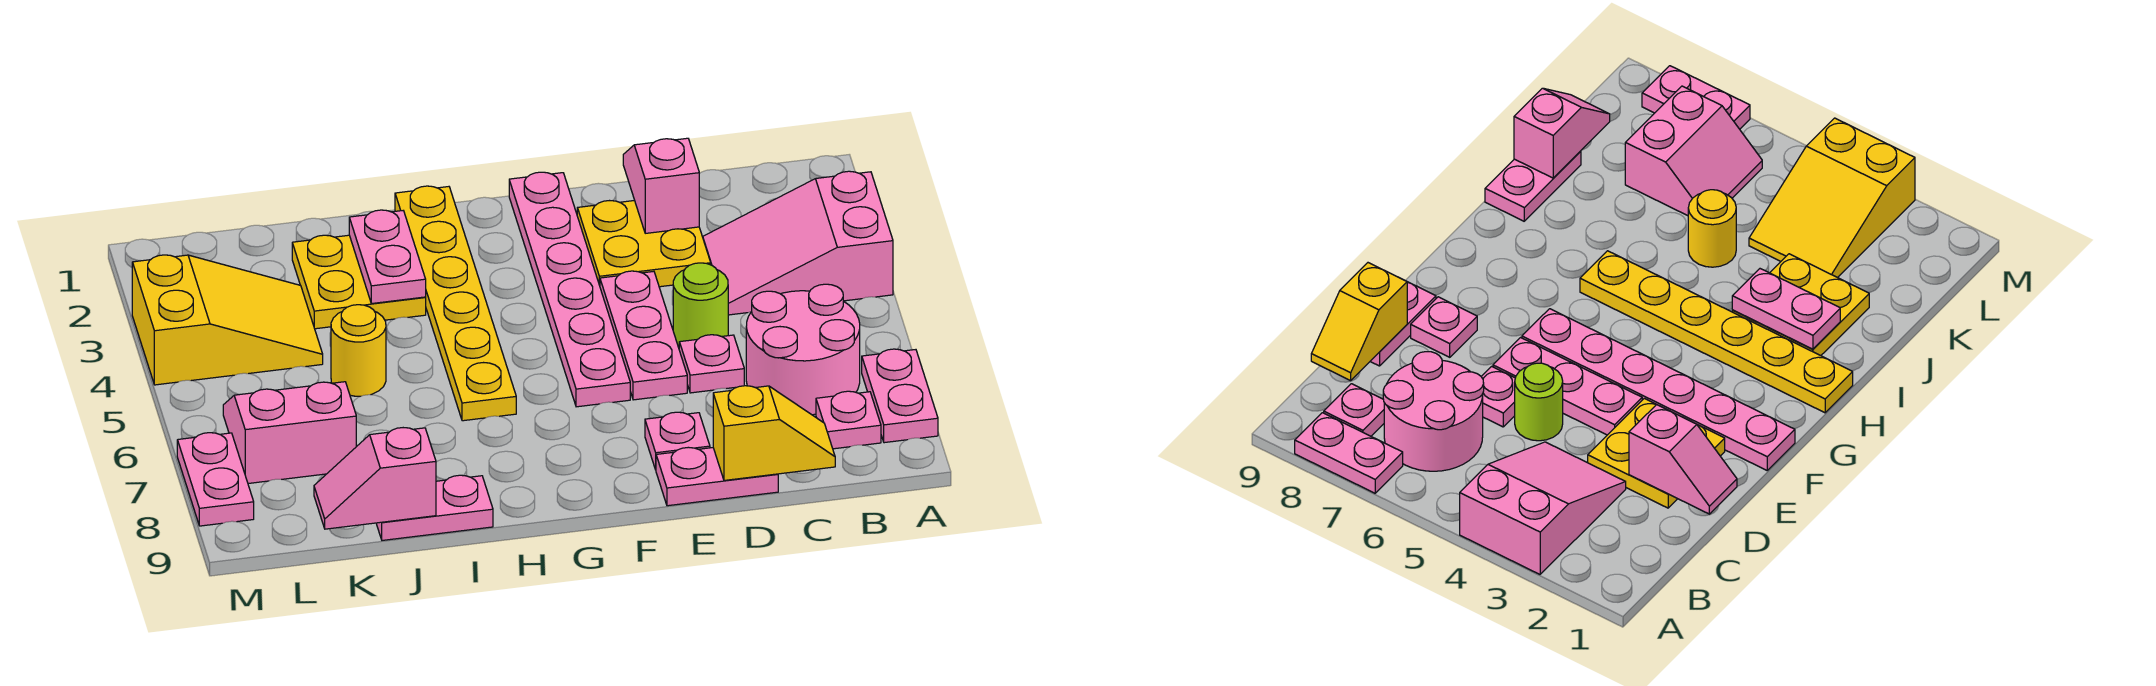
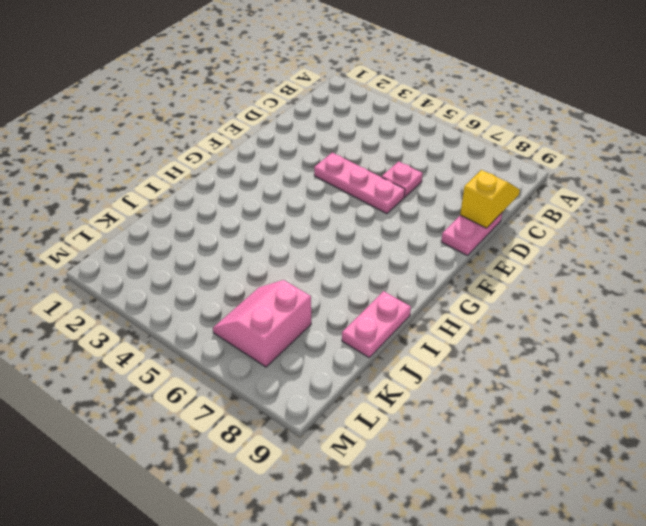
none -> pink 2x3 slope [703,171,893,315]
none -> pink 1x2 plate [862,349,938,443]
none -> pink 2x2 round brick [746,284,860,415]

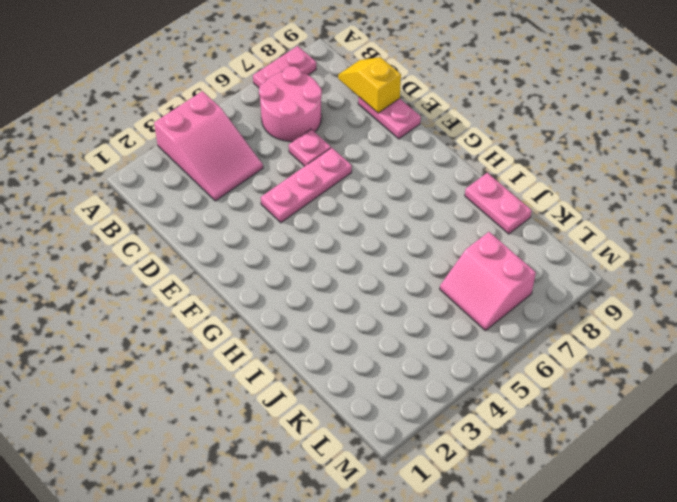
none -> pink 1x1 plate [816,391,881,449]
none -> yellow 2x2 plate [577,201,711,287]
none -> lime 1x1 round brick [673,263,728,347]

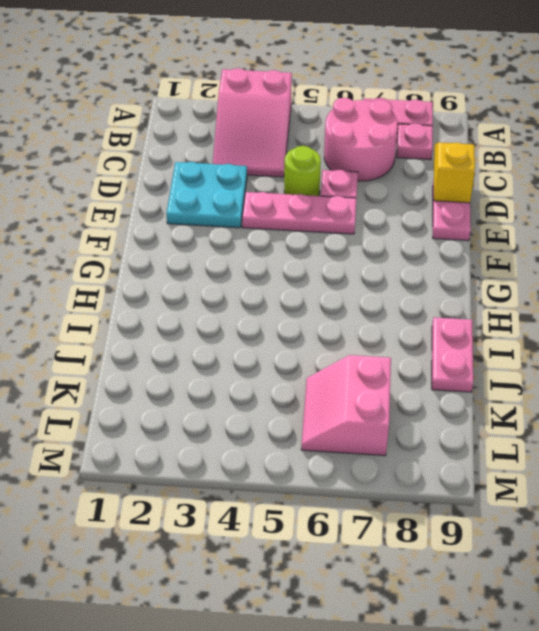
cyan 2x2 plate [166,162,247,228] -> yellow 2x2 plate [577,201,711,287]
none -> pink 1x1 plate [645,412,710,470]
none -> pink 1x6 plate [509,172,630,407]
none -> yellow 1x6 plate [395,186,516,421]

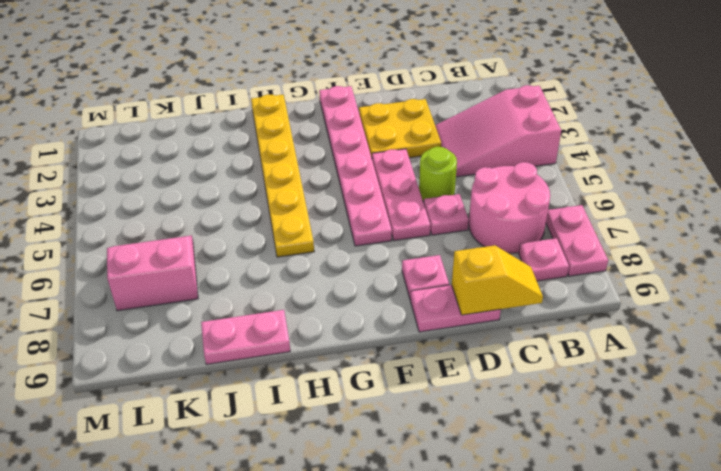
none -> yellow 2x2 plate [292,235,426,329]
none -> yellow 1x1 round brick [331,305,386,396]
none -> yellow 2x3 slope [132,255,323,385]

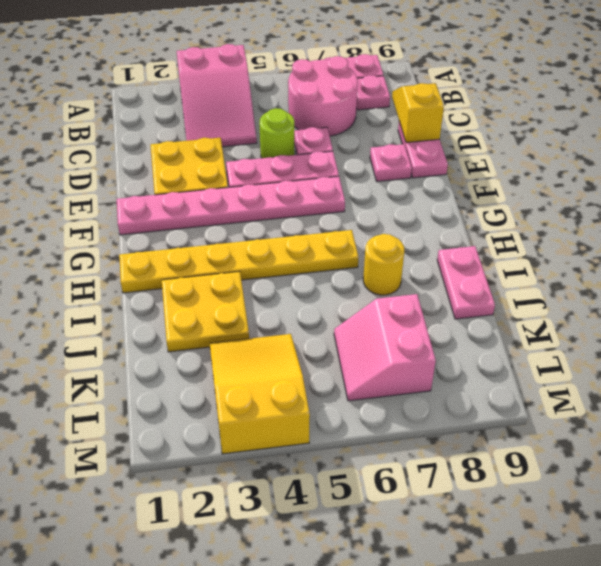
yellow 1x1 round brick [363,234,404,295] -> yellow 1x1 round brick moved to [331,305,386,396]
none -> pink 1x2 plate [177,433,254,526]
none -> pink 1x2 slope [623,138,699,233]
none -> pink 1x2 plate [349,210,426,304]

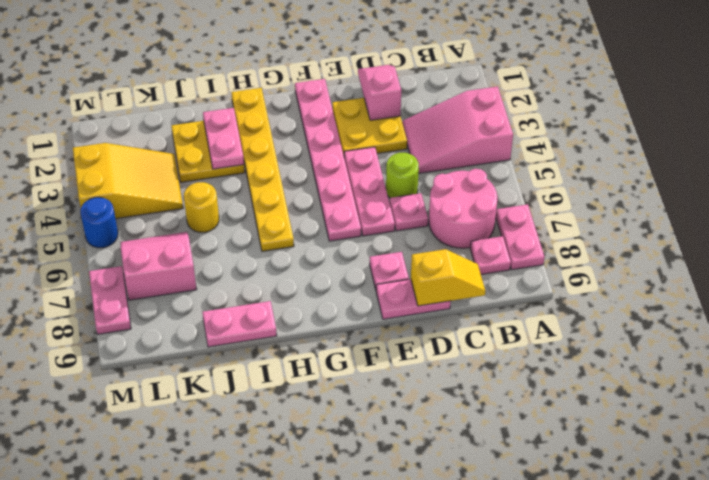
blue 1x1 round brick [80,197,118,248] -> none
none -> pink 1x2 slope [314,428,436,529]

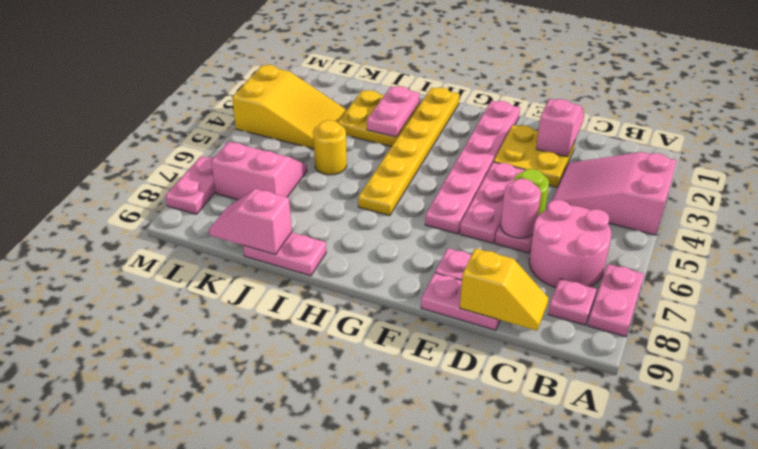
pink 1x1 round brick [501,179,541,238] -> none

